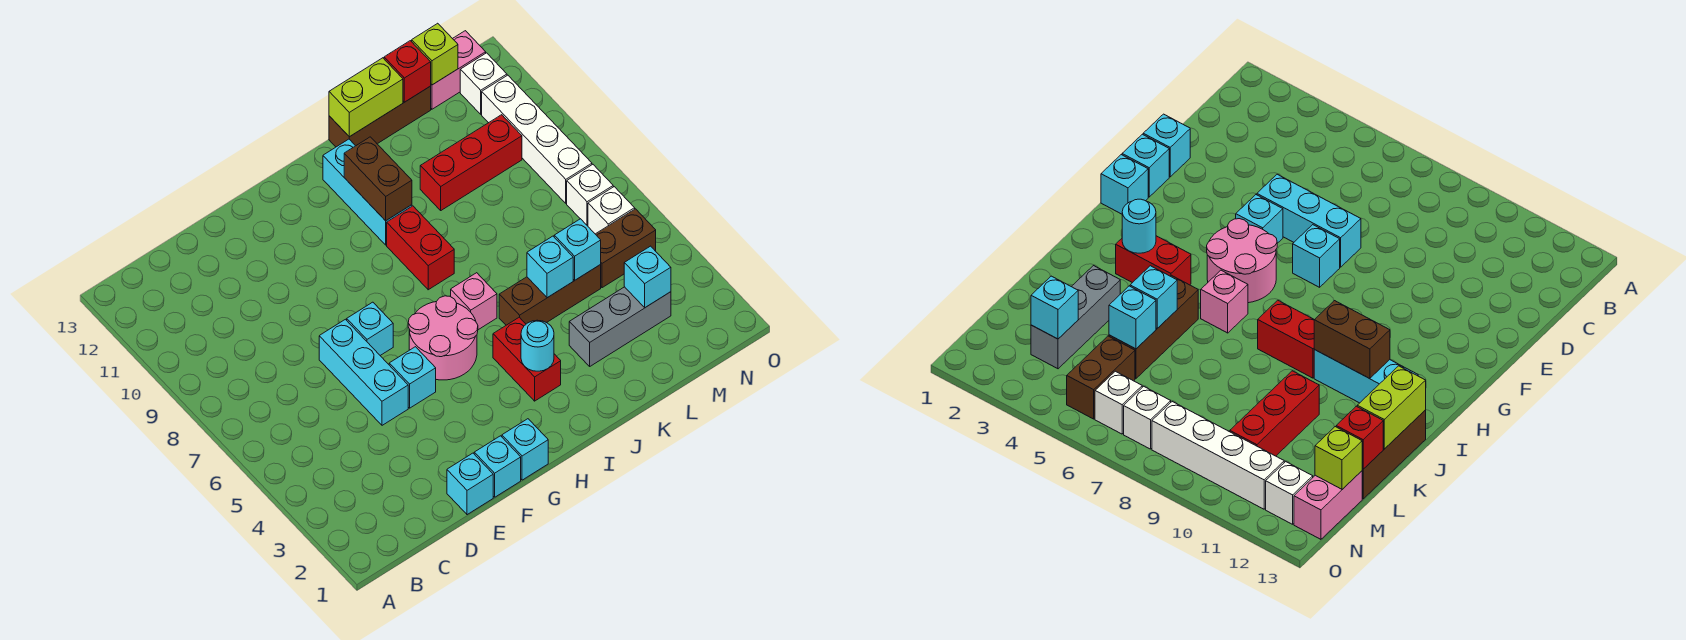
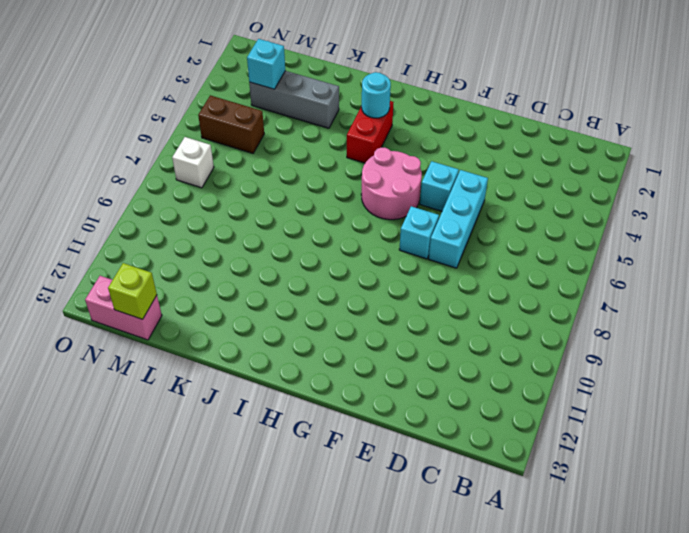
none -> cyan 1x1 brick [447,453,493,515]
none -> cyan 1x1 brick [474,436,521,497]
none -> cyan 1x1 brick [502,419,548,480]

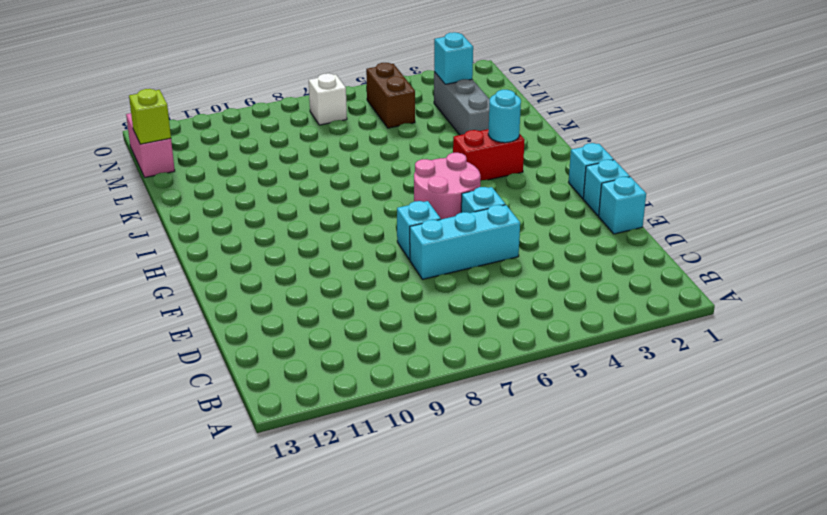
none -> pink 1x1 brick [451,273,497,330]
none -> red 1x2 brick [387,206,454,290]
none -> cyan 1x3 brick [323,139,412,245]

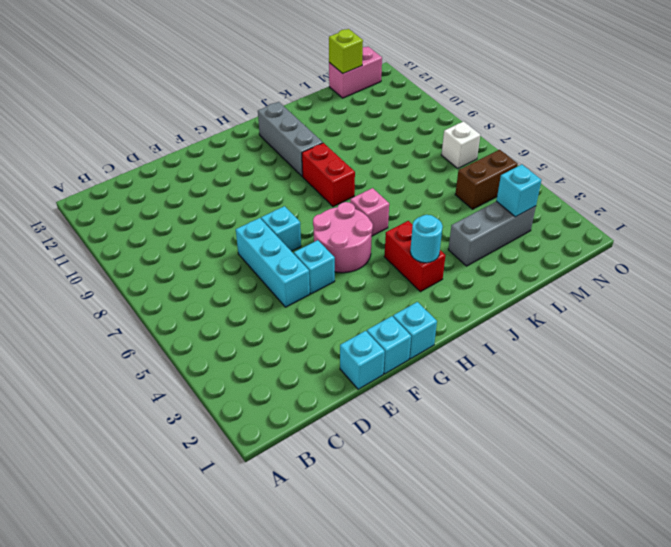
grey 1x3 brick [258,102,323,176] -> cyan 1x3 brick [323,139,412,245]
none -> brown 1x3 brick [499,265,601,325]
none -> brown 1x3 brick [329,86,431,147]
none -> red 1x3 brick [420,115,522,210]

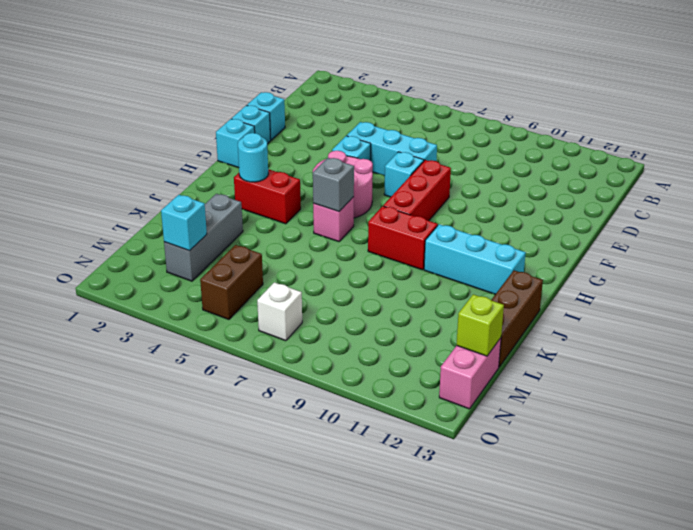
red 1x3 brick [383,160,451,221] -> red 1x3 brick moved to [420,115,522,210]
grey 1x1 brick [313,158,354,212] -> none
none -> brown 1x3 brick [499,265,601,325]
none -> white 1x1 brick [588,187,635,234]
none -> white 1x4 brick [482,75,592,203]

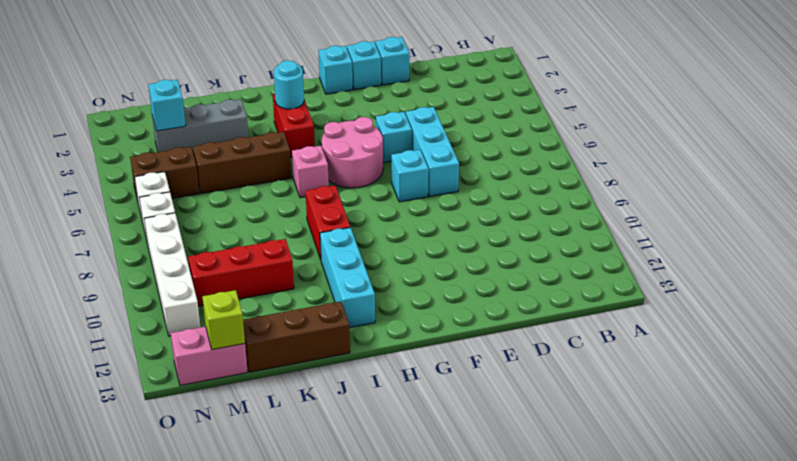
none -> white 1x1 brick [460,53,507,114]
none -> brown 1x2 brick [344,137,412,221]
none -> lime 1x2 brick [329,58,403,137]

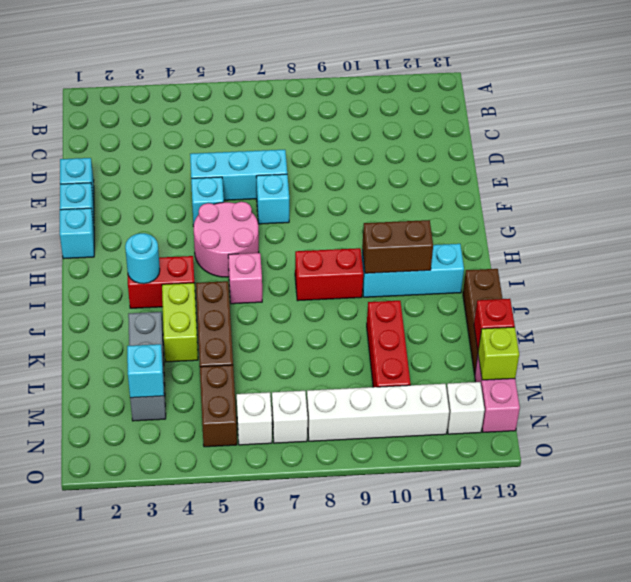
lime 1x2 brick [162,283,198,362] -> lime 1x2 brick moved to [329,58,403,137]
none -> cyan 1x1 brick [527,236,573,298]
none -> cyan 1x1 brick [554,219,601,280]

